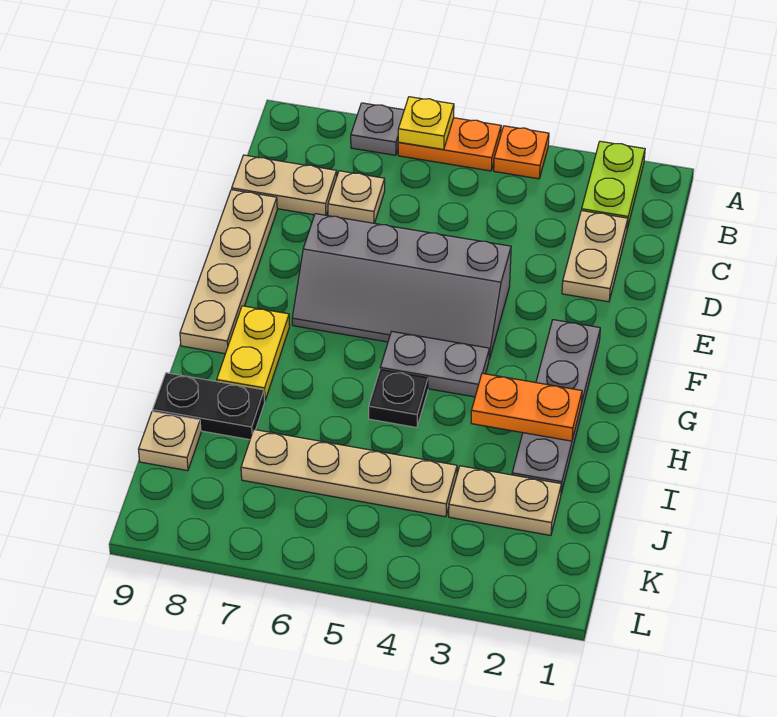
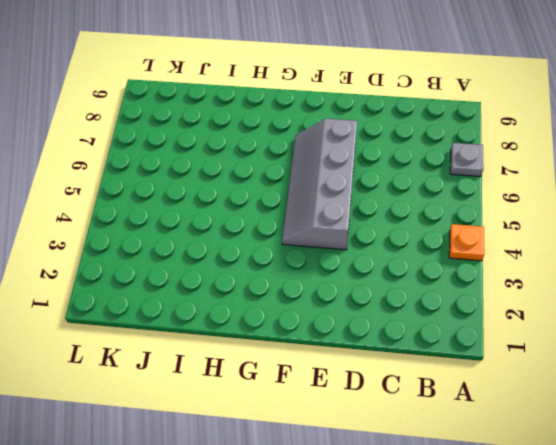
none -> lime 1x2 plate [581,141,645,228]
none -> orange 1x2 plate [398,118,501,171]
none -> tan 1x2 plate [562,211,628,302]

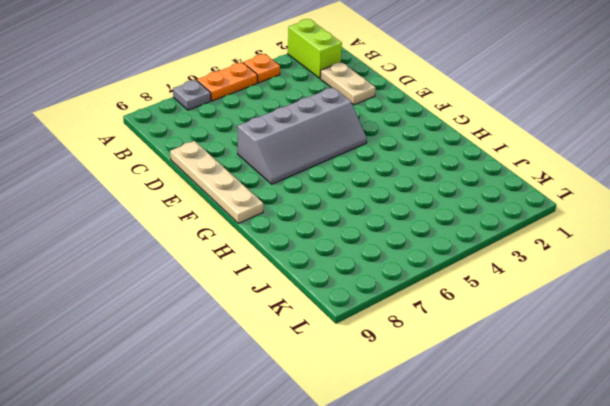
lime 1x2 brick [288,19,342,78] -> lime 1x2 plate [581,141,645,228]
none -> tan 1x1 plate [328,171,385,223]
none -> tan 1x2 plate [232,155,337,215]
none -> grey 1x4 plate [512,320,600,493]

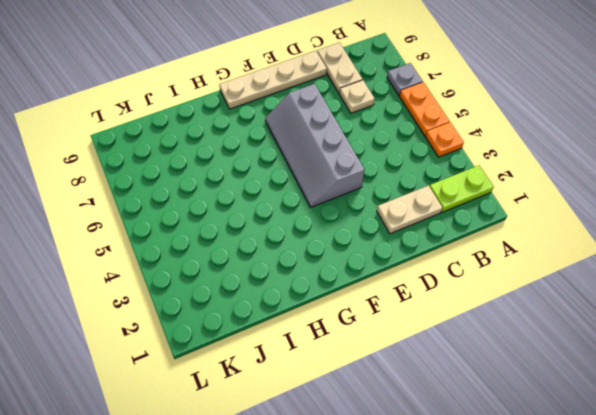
none -> grey 1x4 plate [512,320,600,493]
none -> grey 1x2 plate [380,331,489,397]
none -> yellow 1x2 plate [217,306,290,401]

